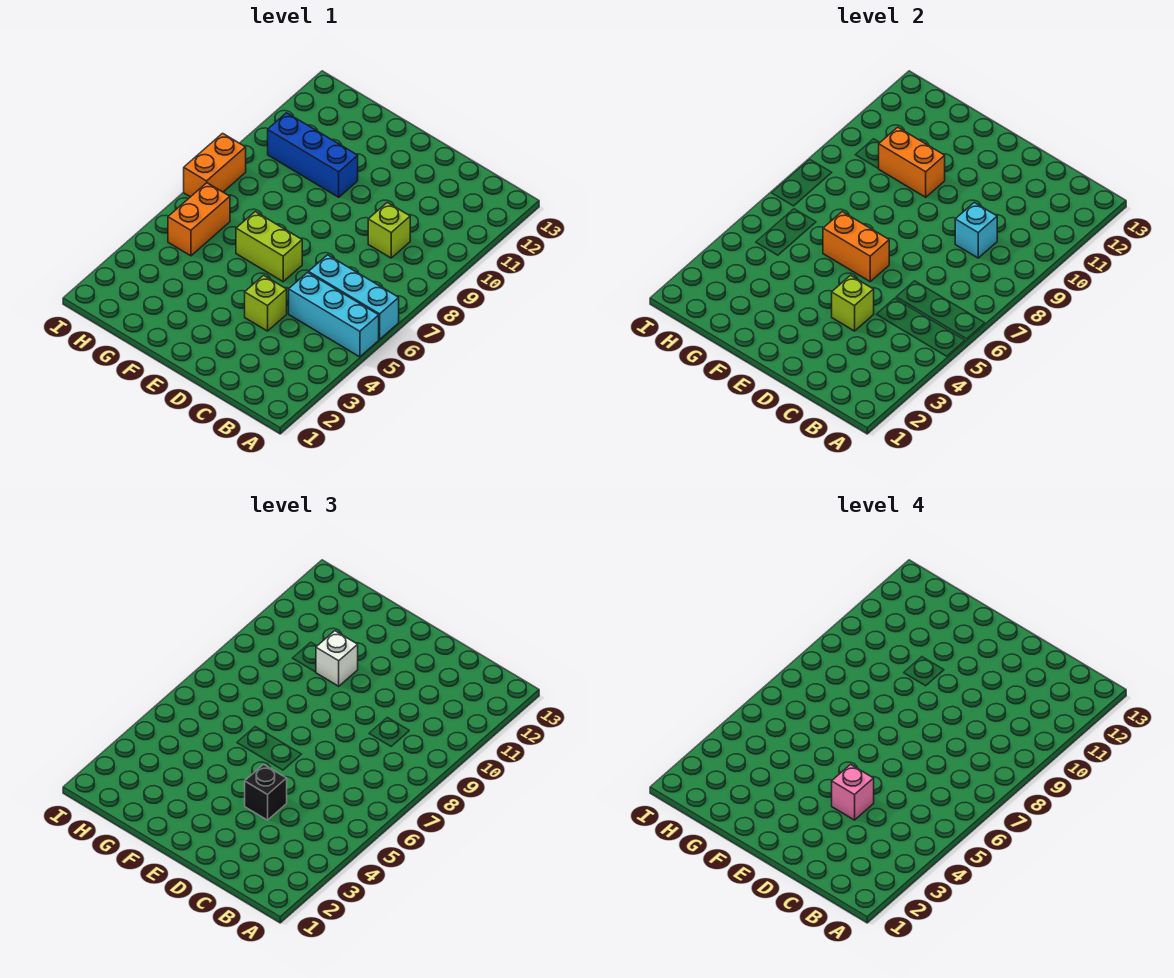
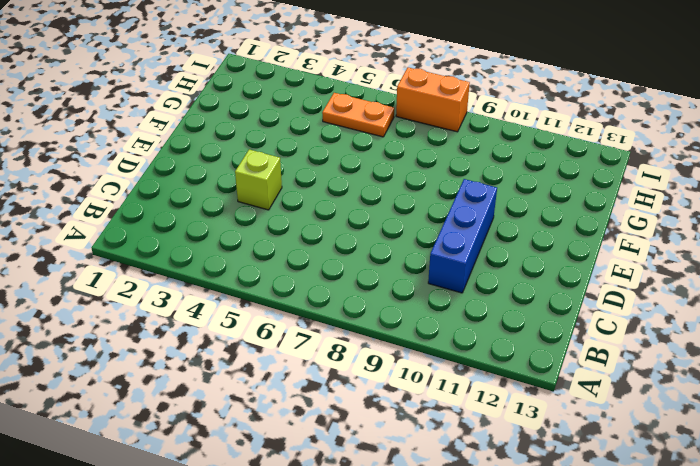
blue 1x3 brick [428,179,497,293] -> blue 1x3 brick moved to [268,113,358,197]
orange 1x2 plate [322,93,394,137] -> orange 1x2 brick [168,183,230,256]
none -> cyan 1x3 brick [289,272,379,357]
none -> cyan 1x3 brick [309,255,399,339]
none -> lime 1x1 brick [368,202,410,258]

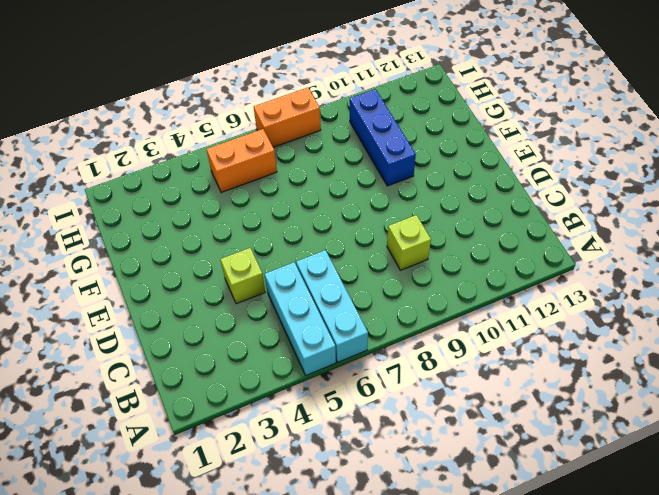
none -> lime 1x2 brick [236,212,302,282]
none -> cyan 1x1 brick [955,202,997,258]
none -> lime 1x1 brick [832,275,874,331]

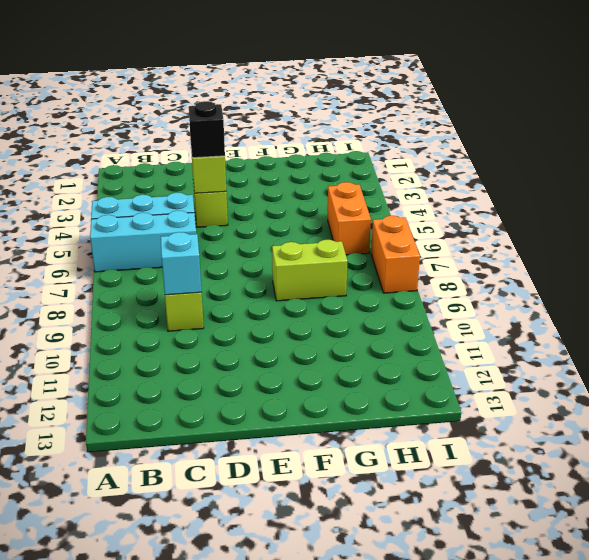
lime 1x2 brick [272,240,347,301] -> lime 1x2 brick moved to [236,212,302,282]
none -> blue 1x3 brick [268,113,358,197]
none -> orange 1x2 brick [823,212,889,282]
none -> orange 1x2 brick [879,127,945,197]

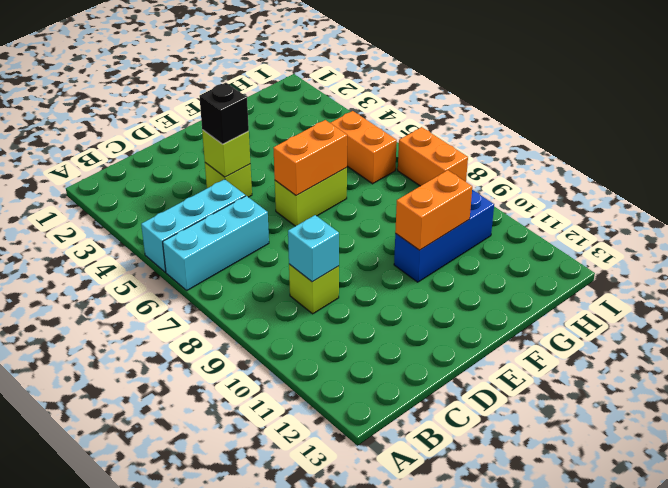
none -> white 1x1 brick [316,631,358,686]
none -> pink 1x1 brick [832,764,874,820]

